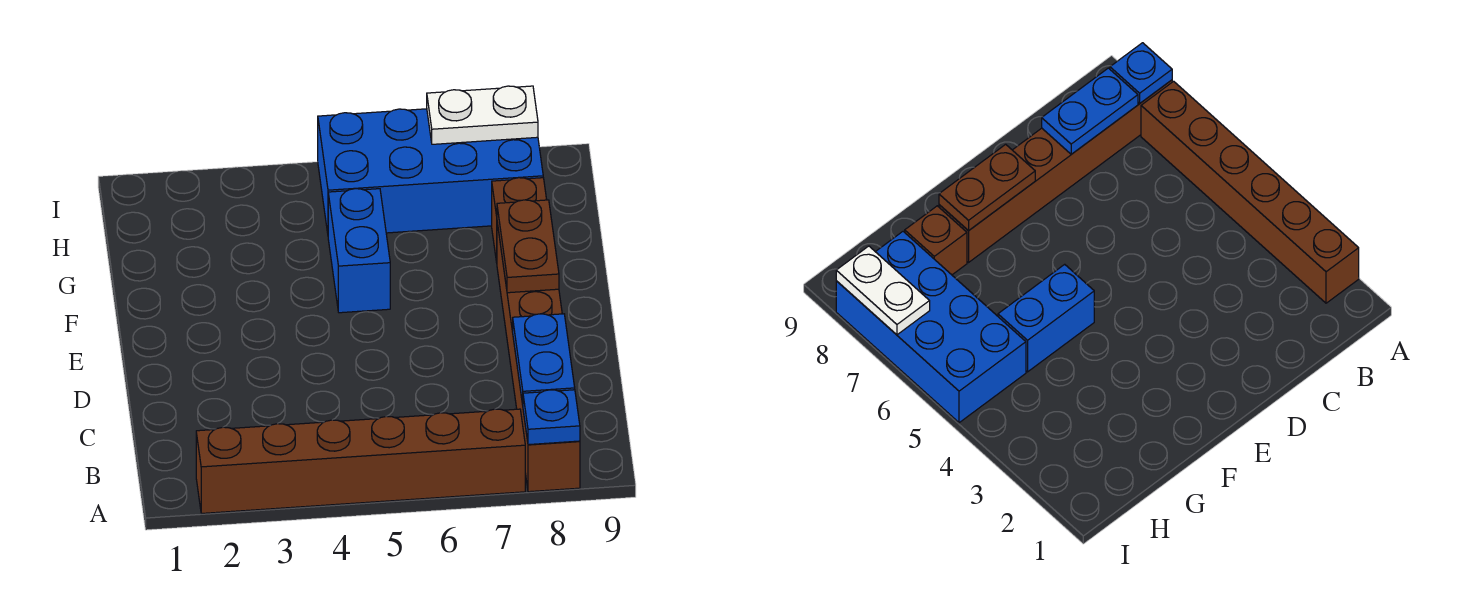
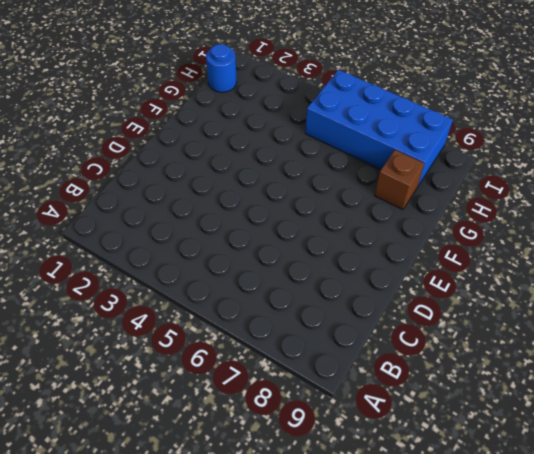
blue 1x1 round brick [206,44,237,92] -> none
none -> brown 1x6 brick [196,409,525,513]
none -> brown 1x6 brick [497,223,580,492]

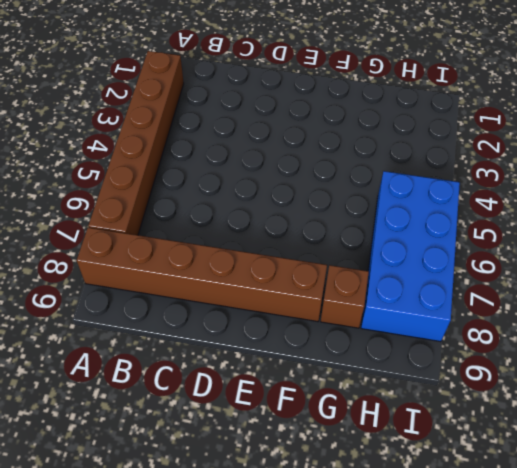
none -> blue 1x2 brick [328,189,390,313]
none -> blue 1x1 plate [523,390,580,445]

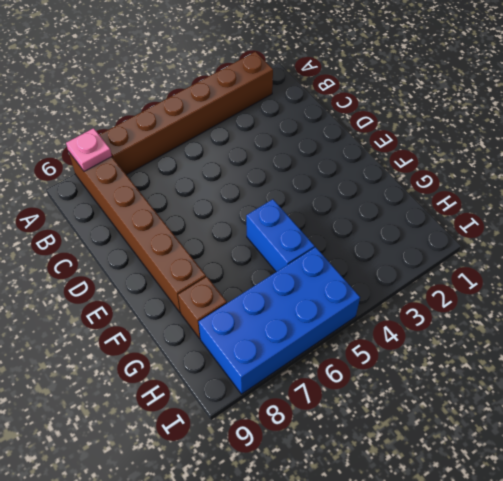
pink 1x1 plate [66,128,112,171] -> blue 1x1 plate [523,390,580,445]
none -> blue 1x2 plate [513,314,575,405]
none -> brown 1x2 plate [497,200,559,293]

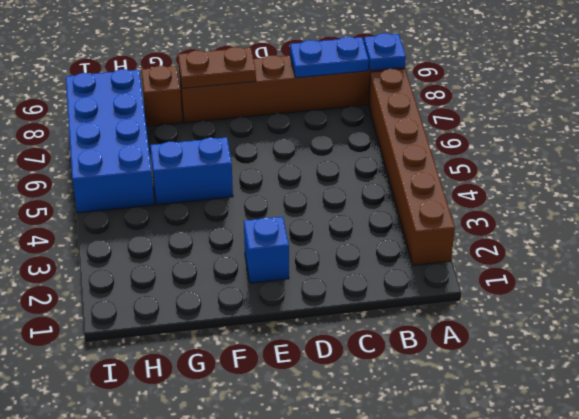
blue 1x1 brick [244,217,289,283] -> none
none -> white 1x2 plate [427,86,538,144]

